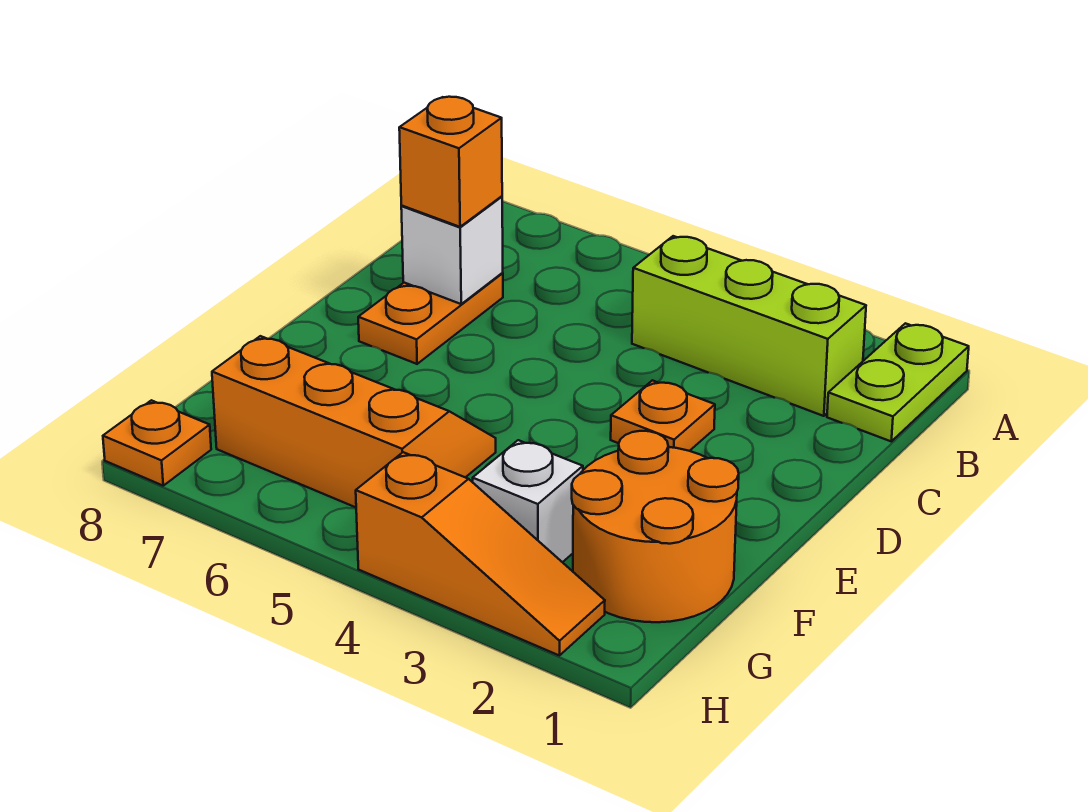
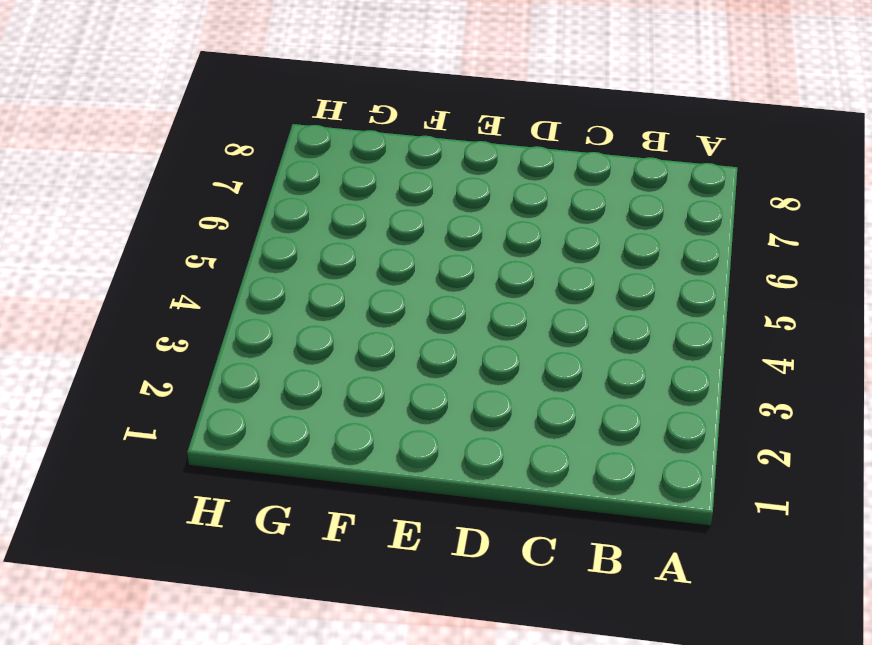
none -> lime 1x2 plate [827,323,969,441]
none -> lime 1x3 brick [632,236,866,416]

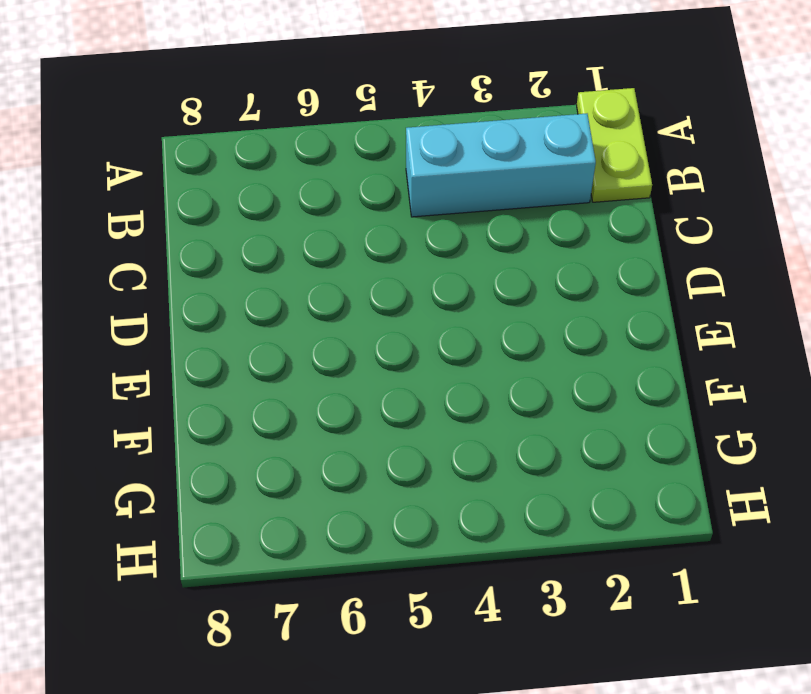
cyan 1x3 brick [406,114,596,217] -> lime 1x3 brick [632,236,866,416]
none -> orange 1x2 plate [358,273,503,364]
none -> orange 1x1 plate [611,380,715,451]

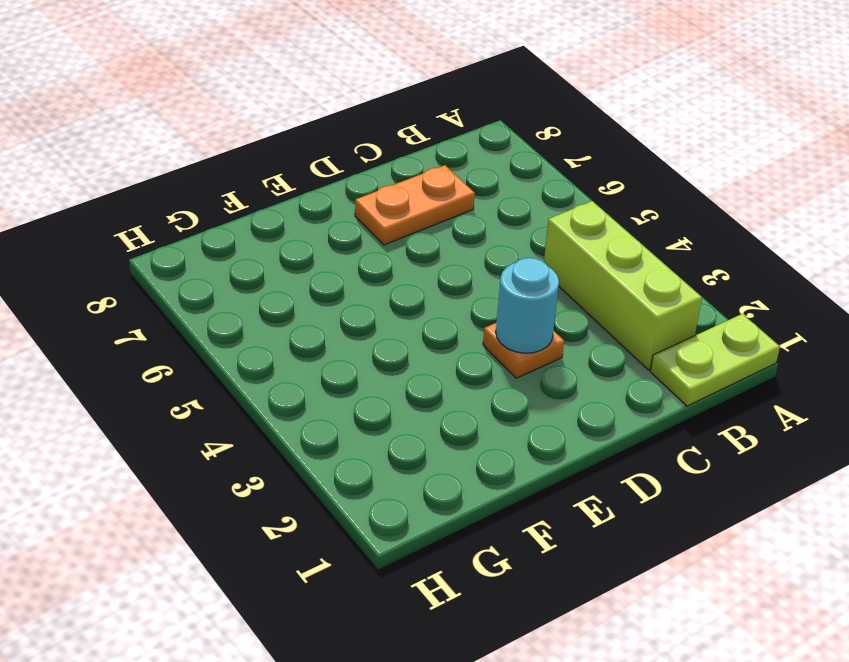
cyan 1x1 round brick [496,258,559,353] -> none
none -> orange 2x2 round brick [572,431,739,622]
none -> orange 2x3 slope [212,336,496,507]

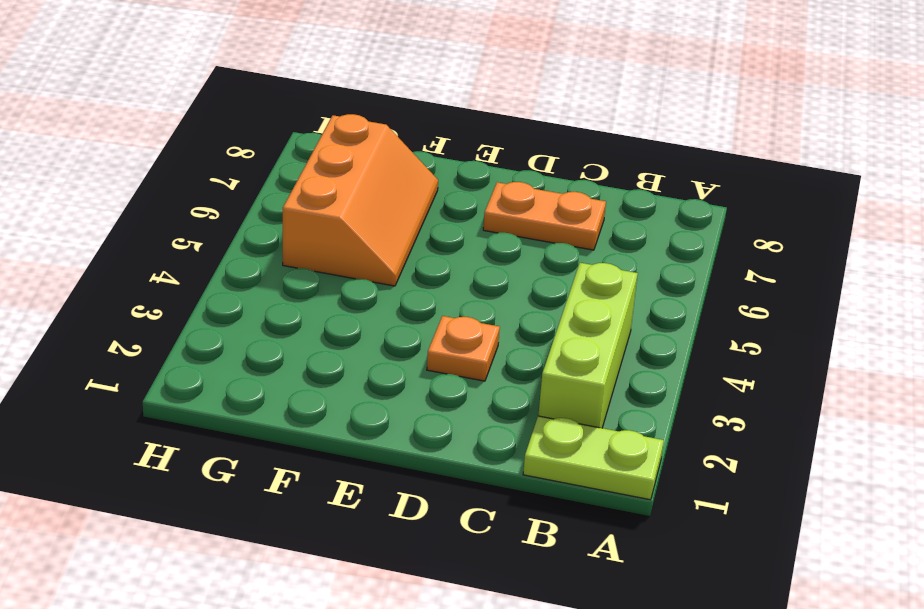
none -> orange 2x2 round brick [572,431,739,622]
none -> white 1x1 brick [473,440,583,562]

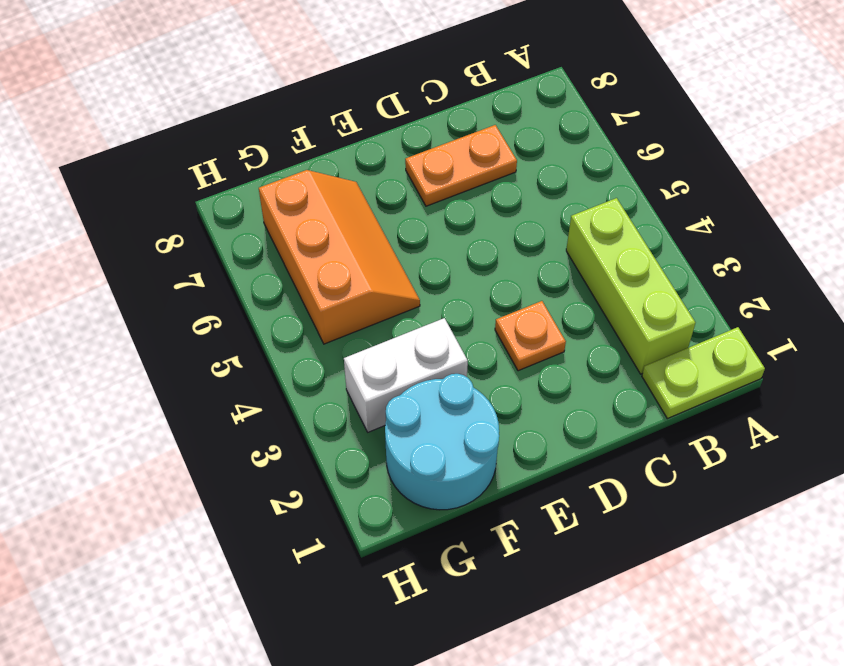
cyan 2x2 round brick [385,374,499,510] -> orange 2x2 round brick [572,431,739,622]
white 1x2 brick [344,318,468,432] -> white 1x1 brick [473,440,583,562]
none -> orange 1x3 slope [356,452,605,656]
none -> orange 1x1 plate [103,400,211,486]

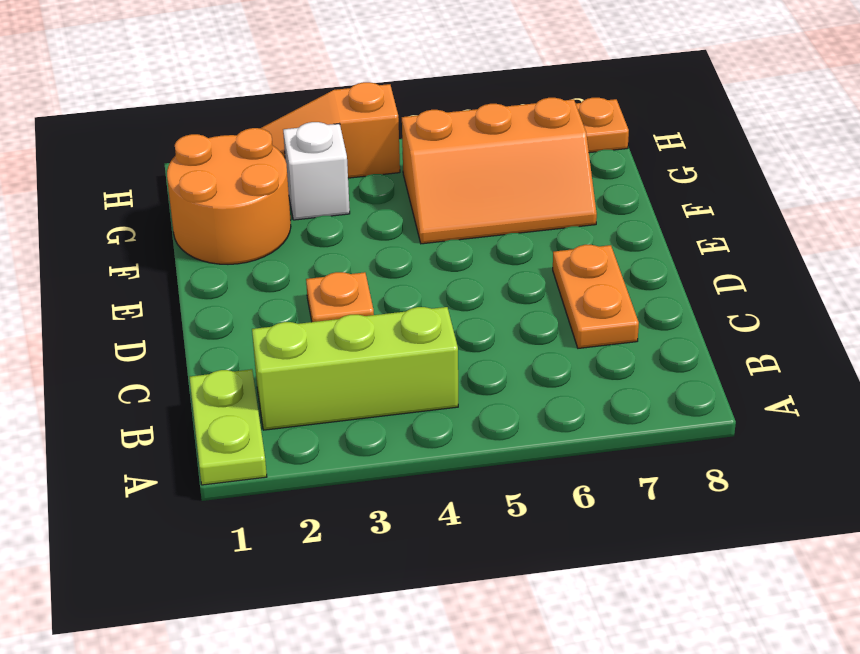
none -> white 1x1 brick [401,196,503,304]
none -> orange 1x1 brick [399,97,502,227]

